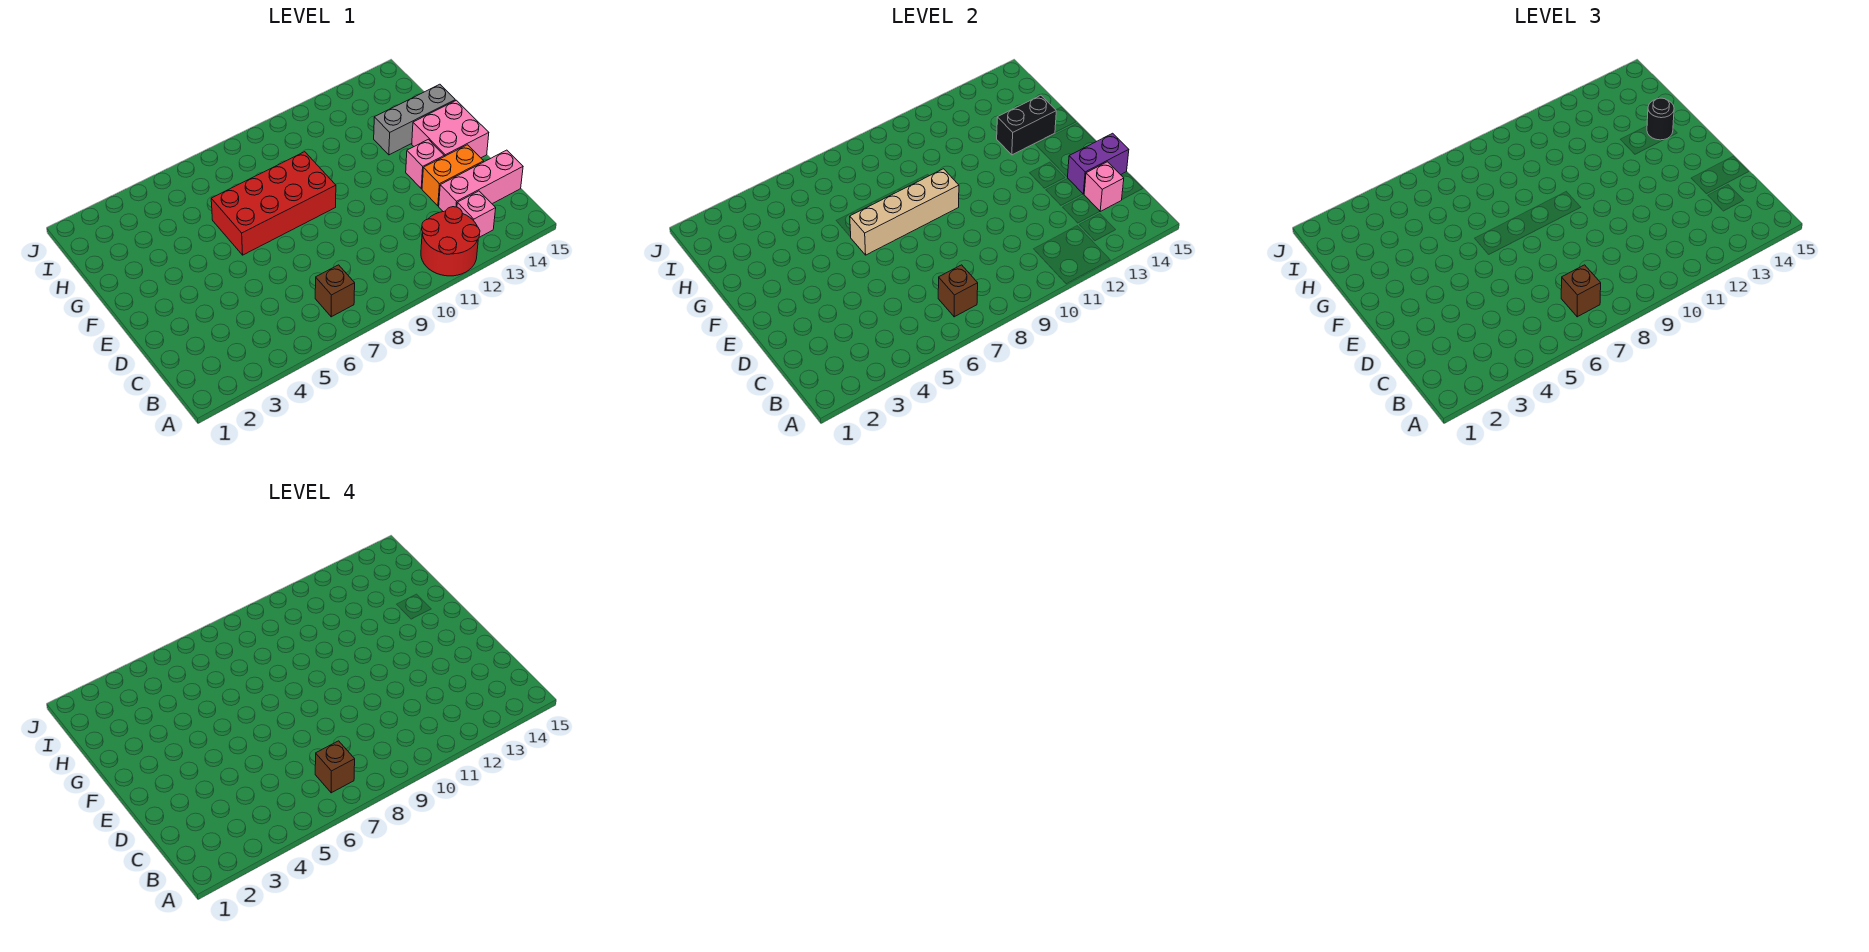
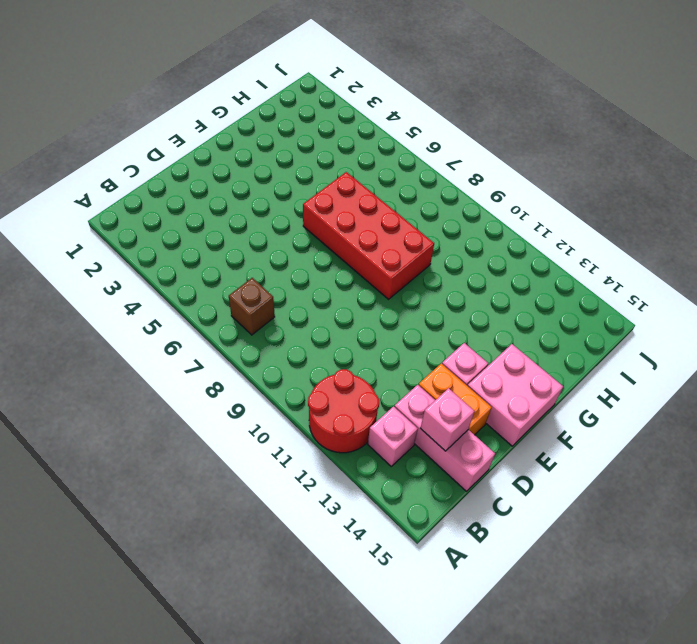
none -> grey 1x3 brick [374,84,455,155]
none -> brown 1x1 brick [938,265,978,317]
none -> purple 1x2 brick [1068,133,1129,194]

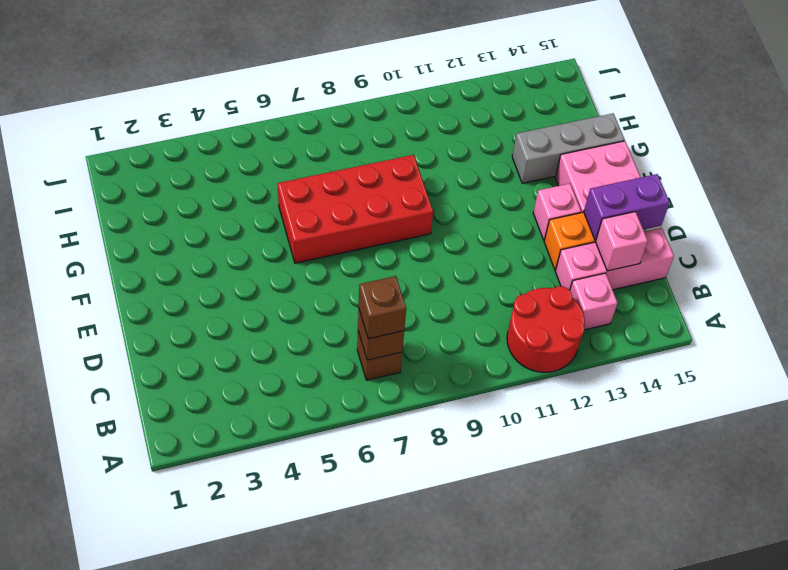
none -> tan 1x4 brick [850,169,959,255]
none -> black 1x2 brick [997,95,1056,155]
none -> black 1x1 round brick [1647,98,1674,140]

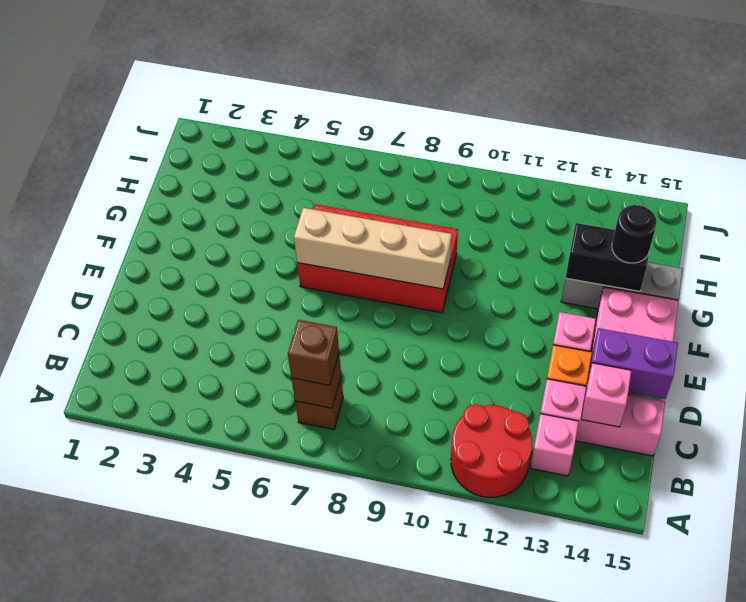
none -> brown 1x1 brick [315,741,355,793]

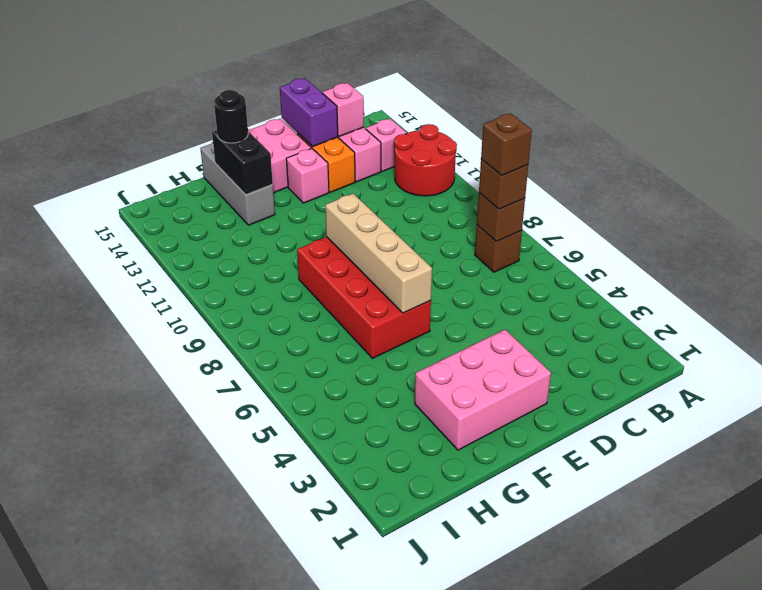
pink 2x3 brick [415,329,551,450] -> none

